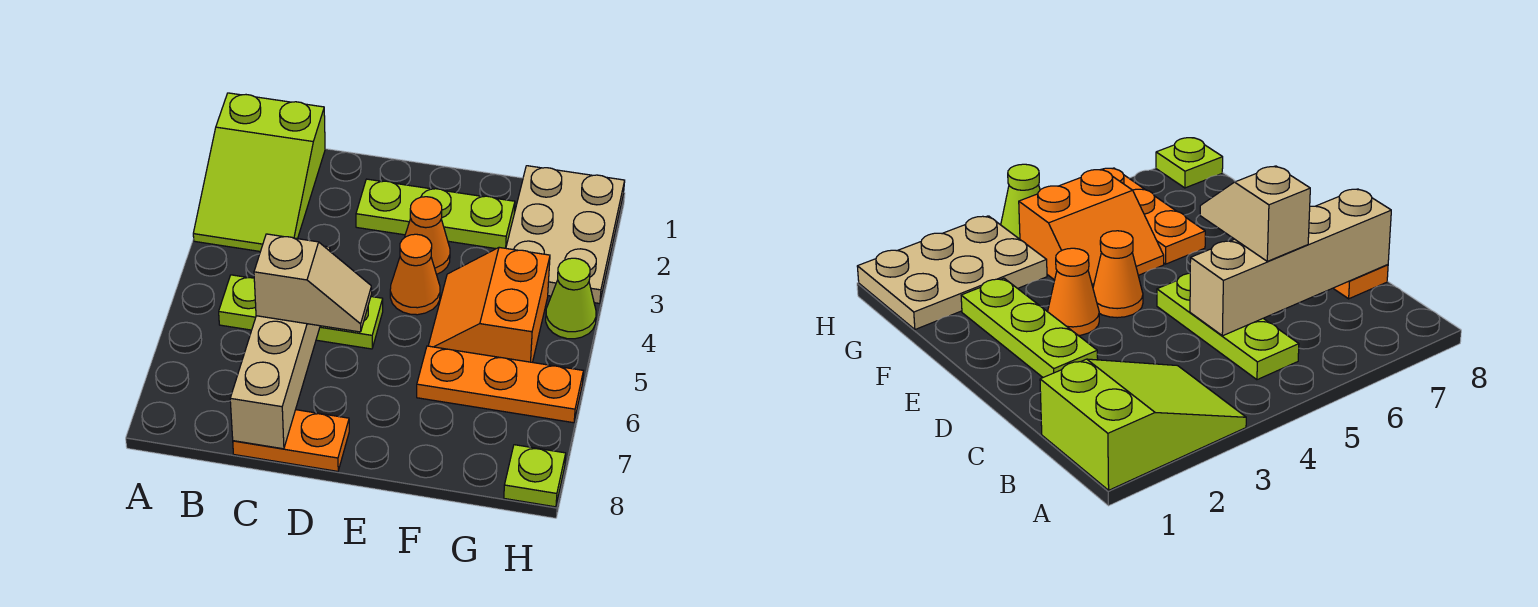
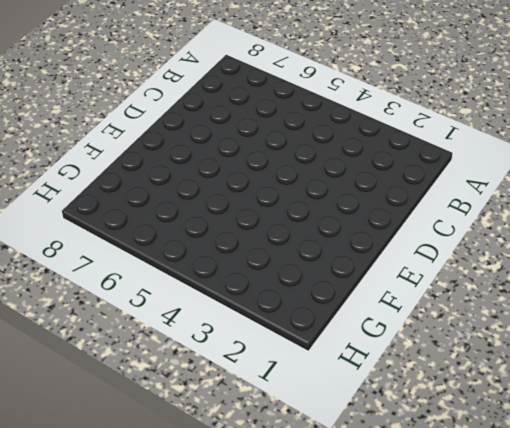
none -> lime 2x3 slope [193,93,325,252]
none -> lime 1x3 plate [219,275,383,349]
none -> orange 1x2 plate [233,410,349,471]

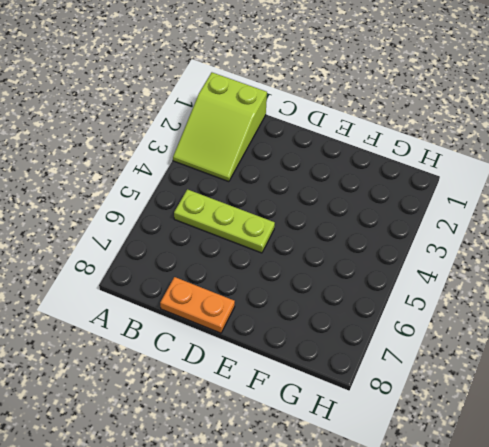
none -> lime 1x3 plate [356,179,515,249]
none -> orange 1x1 cone [405,197,450,274]
none -> orange 1x1 cone [390,234,440,315]

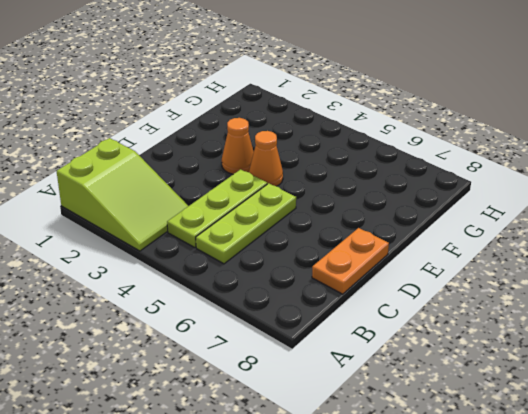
lime 1x3 plate [167,169,267,248] -> lime 1x3 plate moved to [356,179,515,249]
none -> orange 2x2 slope [428,247,550,362]
none -> orange 1x3 plate [417,346,583,423]
none -> tan 2x3 plate [506,166,625,304]

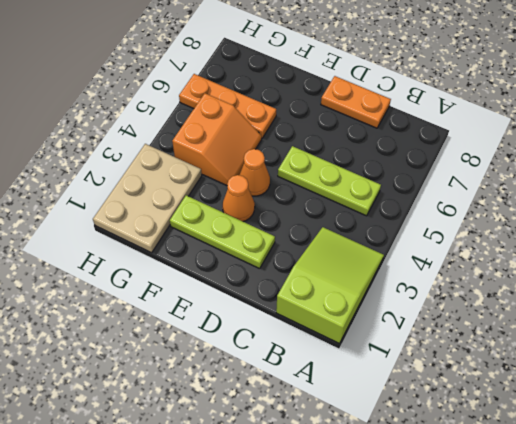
none -> lime 1x1 cone [546,258,596,339]
none -> lime 1x1 plate [504,445,566,507]
none -> tan 1x4 brick [230,246,330,449]

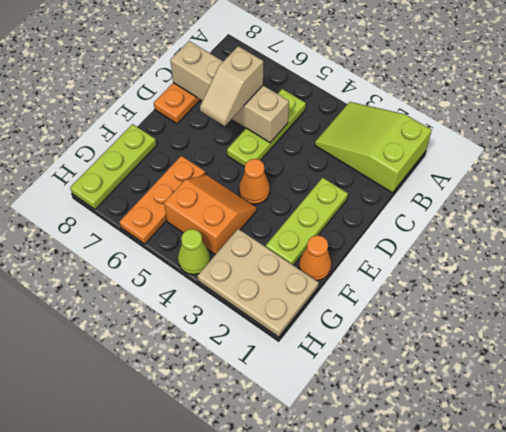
orange 1x1 cone [299,235,331,281] -> orange 1x1 cone moved to [405,197,450,274]
lime 1x3 plate [70,124,156,209] -> lime 1x1 plate [504,445,566,507]

